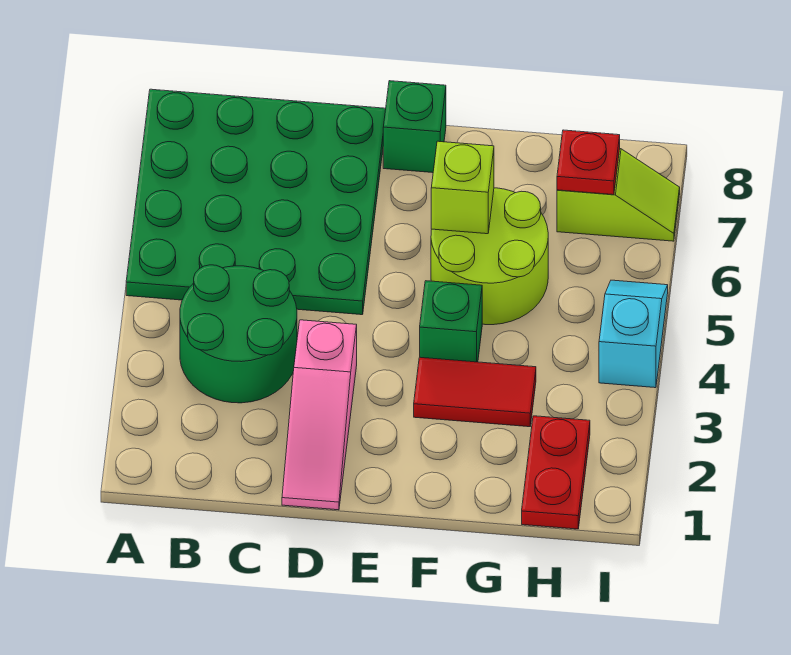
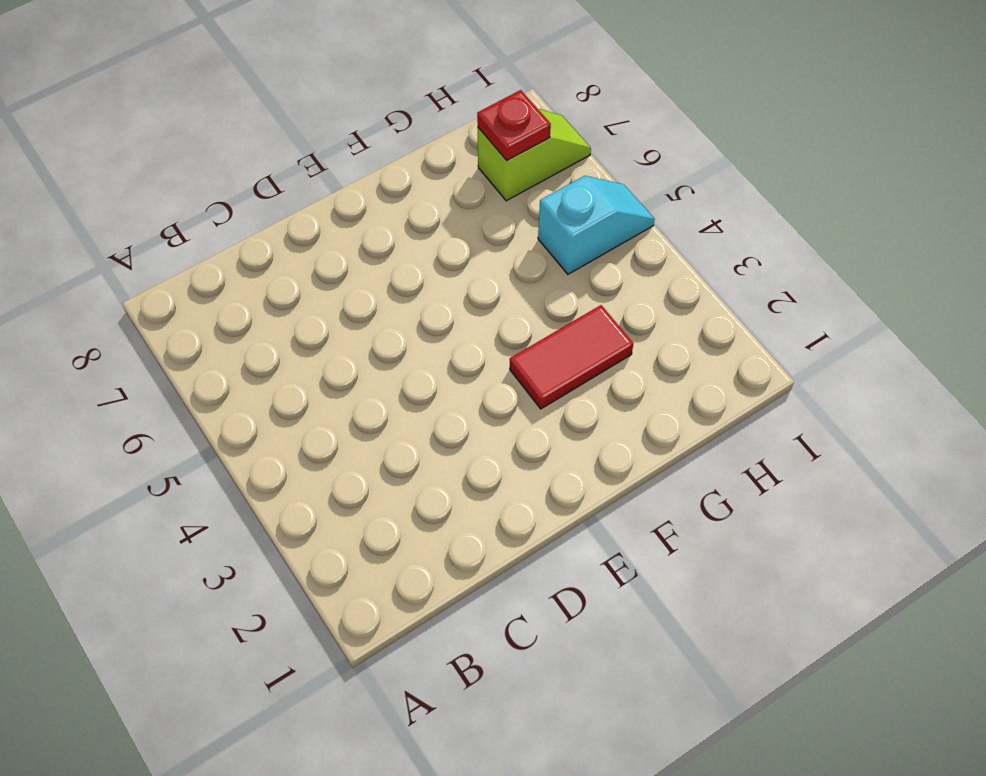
cyan 1x2 slope [538,176,655,274] -> cyan 1x2 slope turned to [599,280,668,388]
none -> green 4x4 plate [126,89,386,315]
none -> green 2x2 round brick [180,265,297,403]
none -> pink 1x3 slope [282,320,357,510]

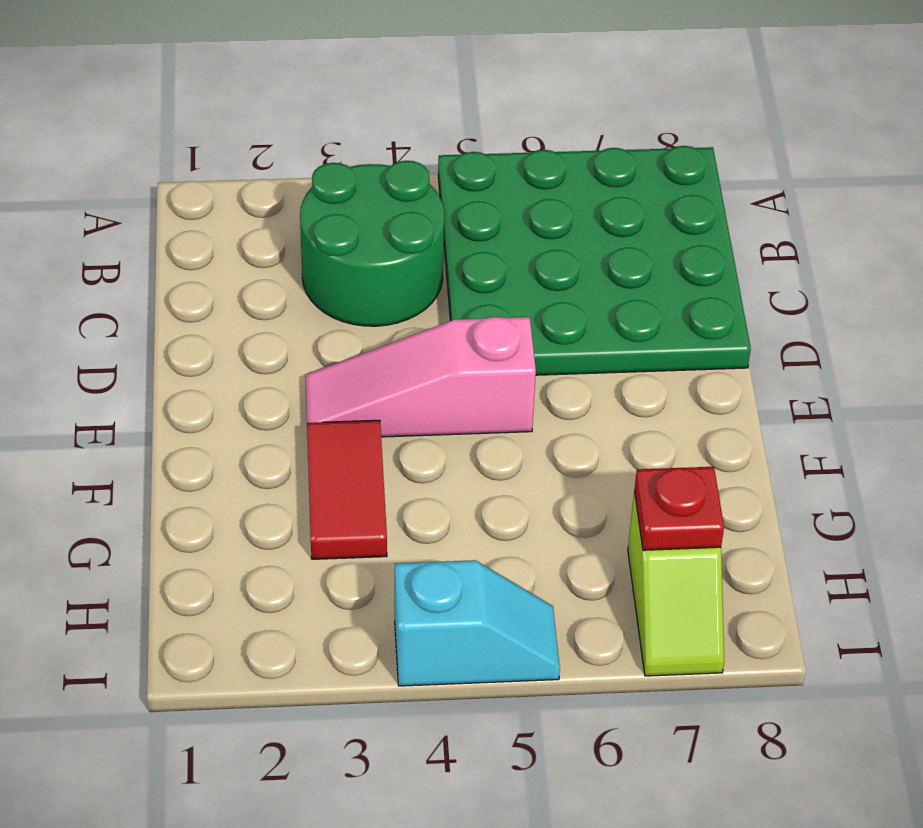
pink 1x3 slope [305,317,536,437] -> pink 1x3 slope moved to [282,320,357,510]
none -> green 1x1 brick [383,81,446,173]
none -> green 1x1 brick [420,281,482,362]
none -> lime 2x2 round brick [431,188,548,325]

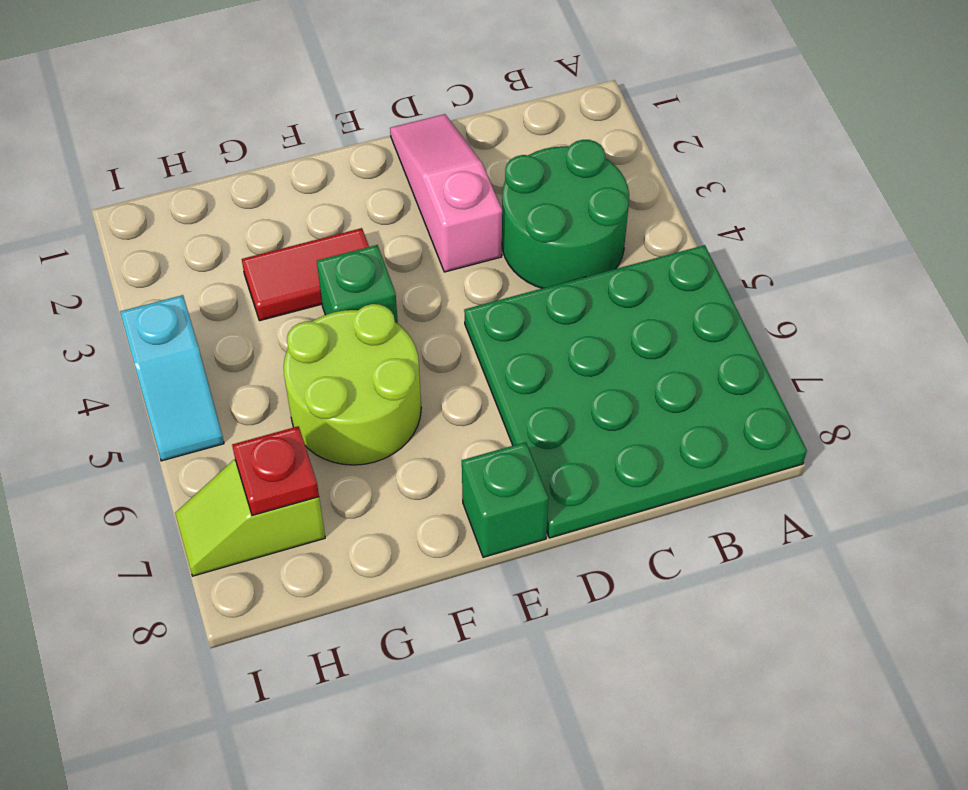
none -> red 1x2 plate [522,416,590,529]
none -> lime 1x1 brick [431,141,494,234]

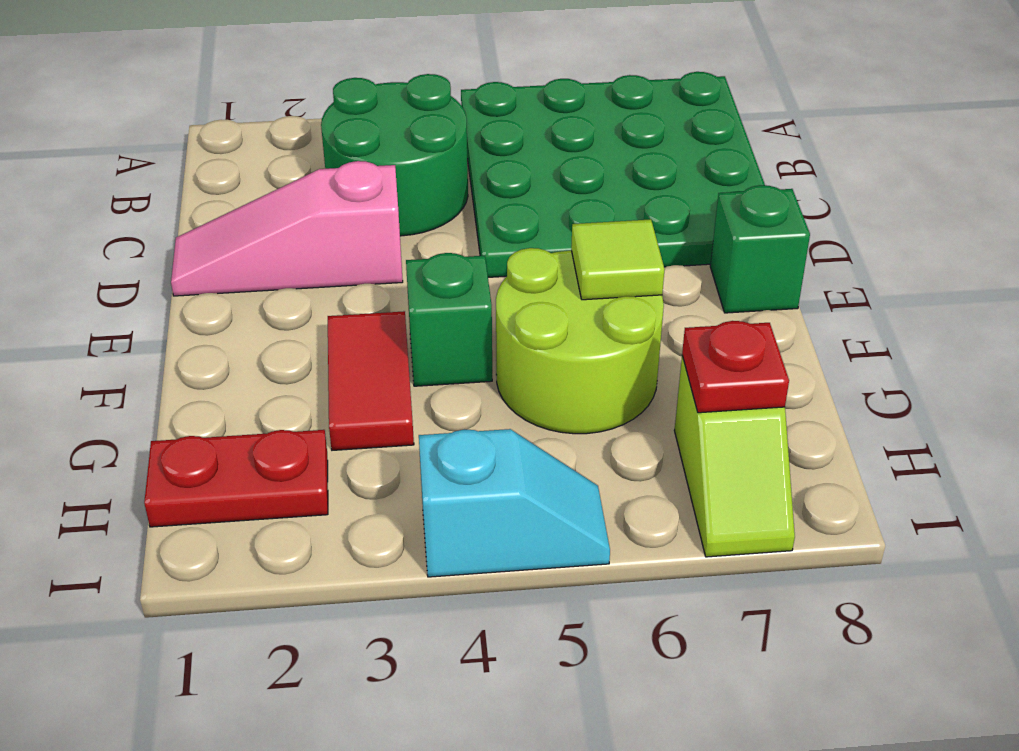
lime 1x1 tile [571,219,665,300] -> lime 1x1 brick [431,141,494,234]

